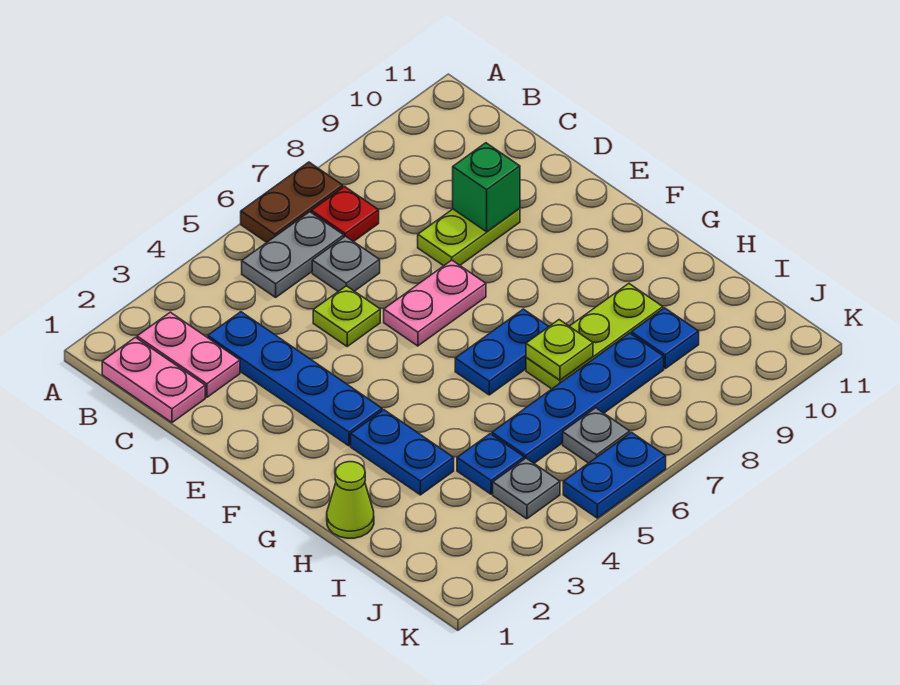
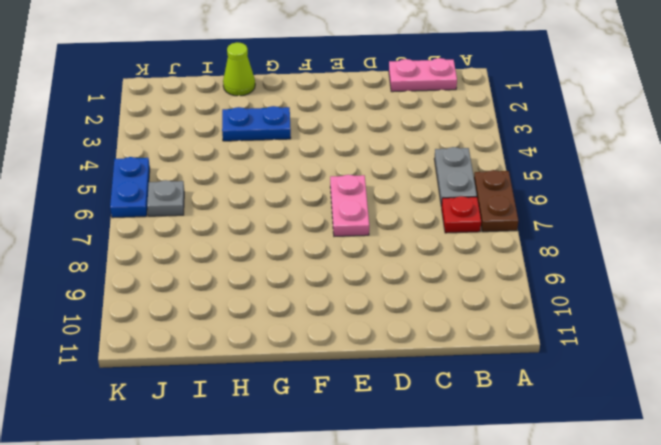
none -> pink 1x2 plate [137,312,240,397]
none -> blue 1x4 plate [208,312,382,446]
none -> grey 1x1 plate [312,236,380,291]

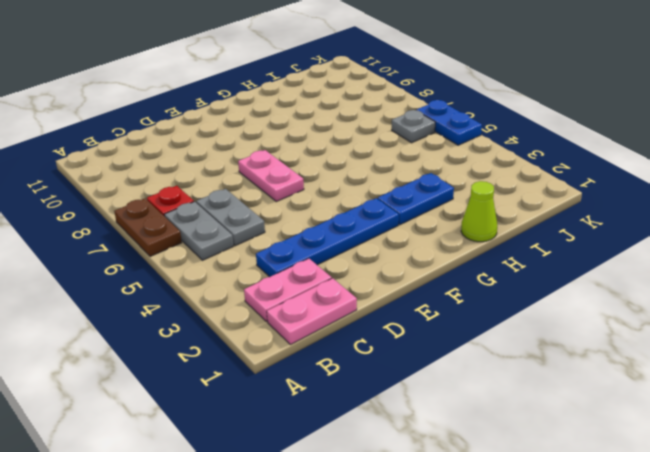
grey 1x2 plate [196,189,265,246] -> grey 1x1 plate [312,236,380,291]
none -> lime 1x1 plate [313,286,380,346]
none -> lime 1x2 plate [418,209,520,266]
none -> blue 1x2 plate [455,309,549,395]

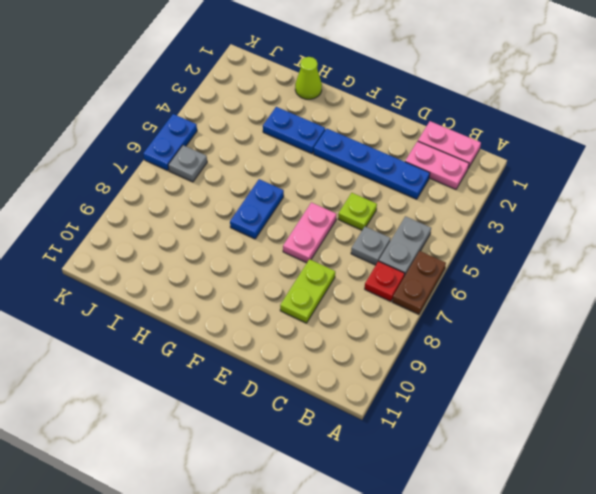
none -> lime 1x3 plate [526,284,663,389]
none -> blue 1x1 plate [457,434,524,494]
none -> blue 1x4 plate [492,333,664,463]

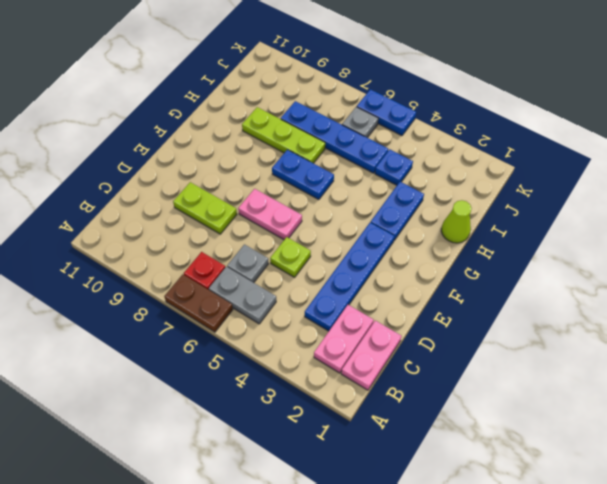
none -> blue 1x1 plate [631,308,699,369]
none -> grey 1x1 plate [493,458,560,519]
none -> green 1x1 brick [453,143,520,232]

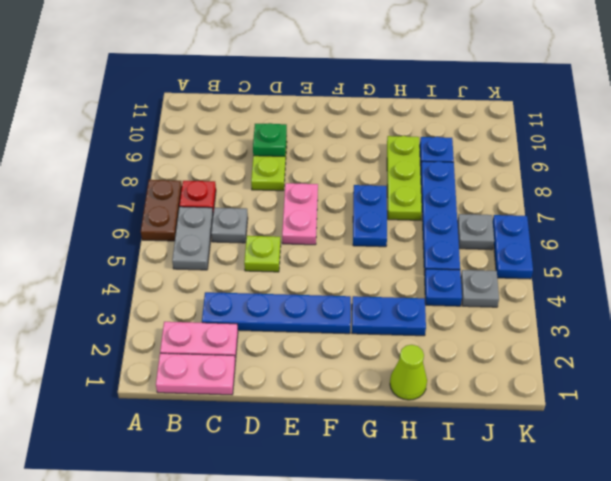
green 1x1 plate [253,123,287,156] -> green 1x1 brick [453,143,520,232]
none -> lime 1x1 plate [526,320,593,380]

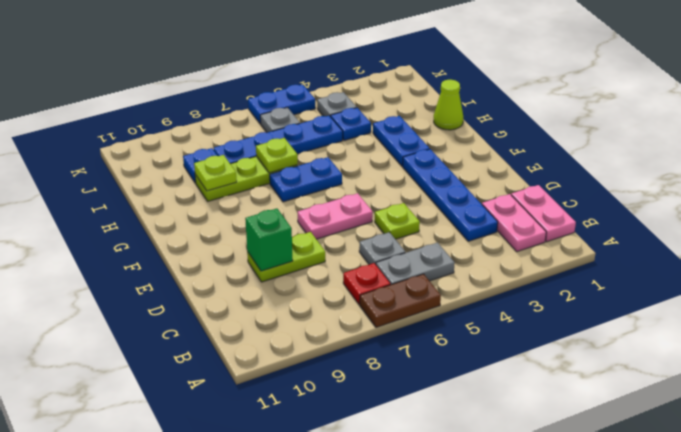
lime 1x1 plate [194,155,237,191] -> none

